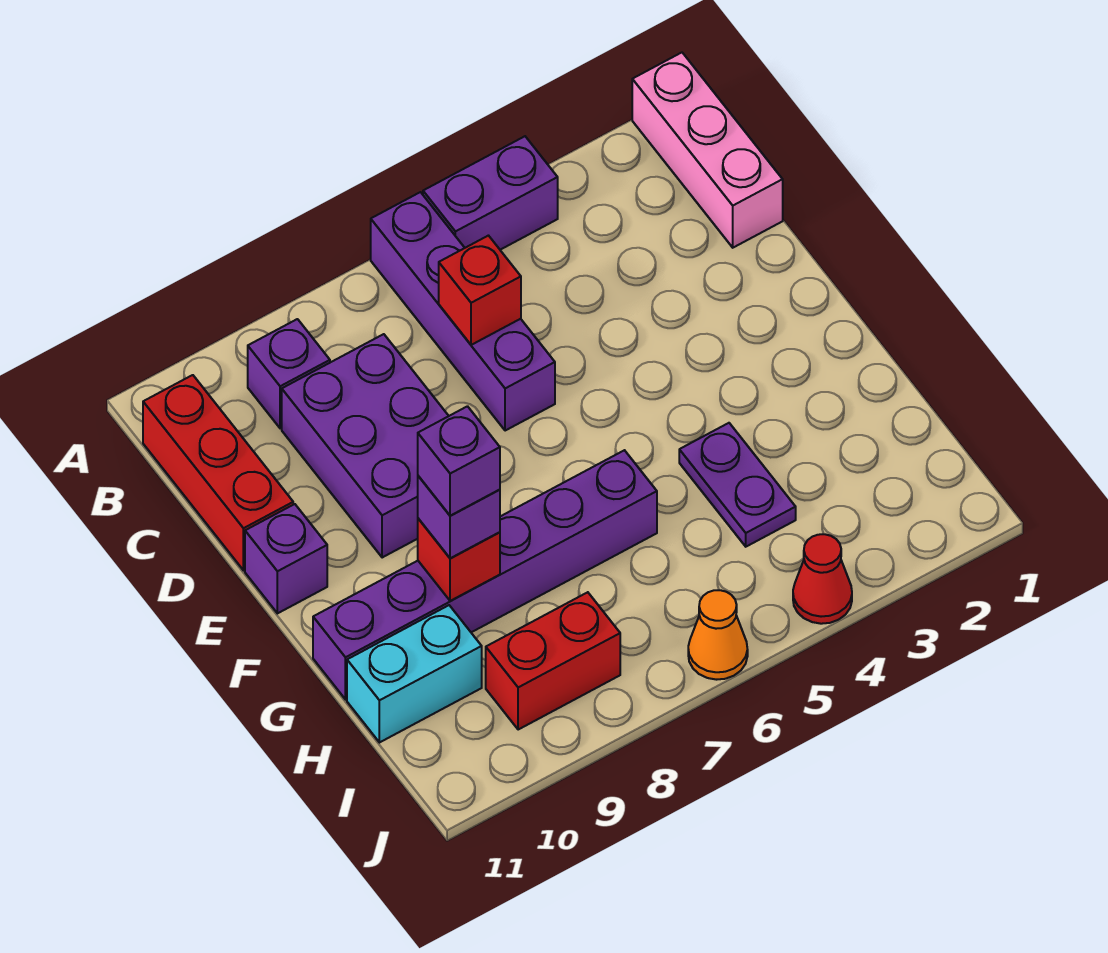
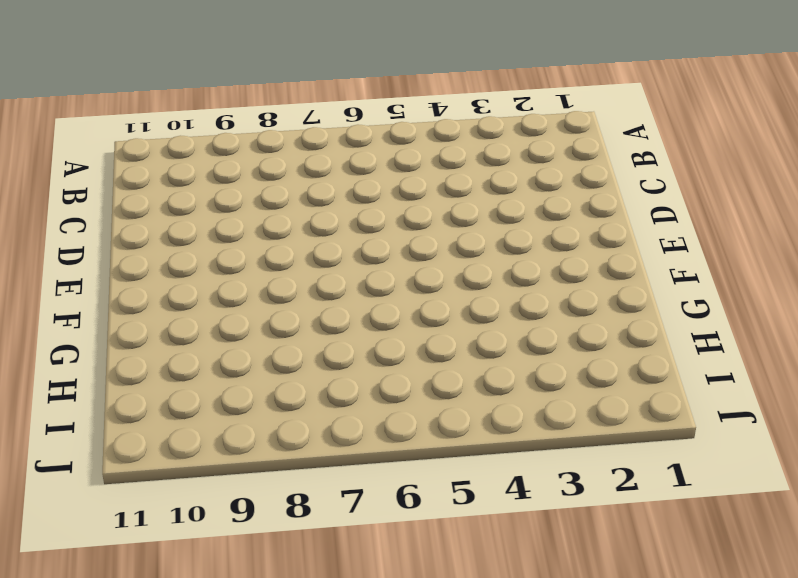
none -> pink 1x3 brick [632,53,783,248]
none -> purple 1x2 brick [423,136,558,250]
none -> purple 1x4 brick [371,192,555,431]

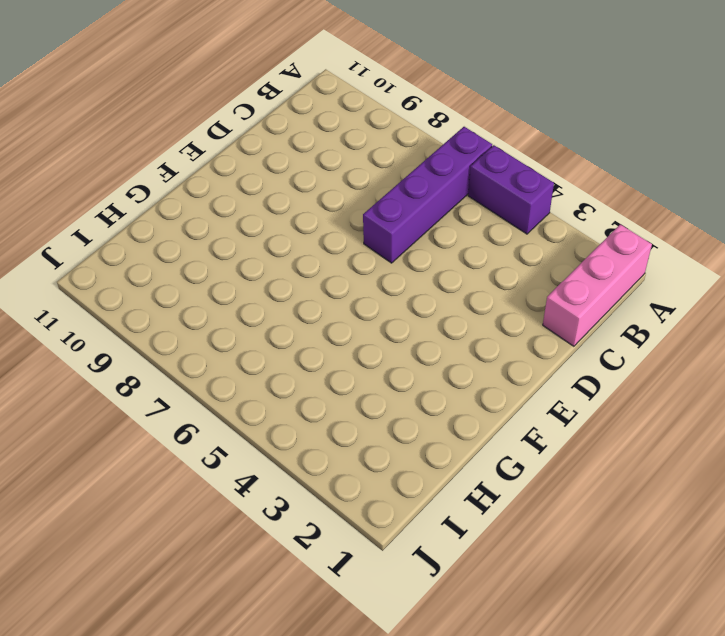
none -> purple 1x1 brick [248,319,330,428]
none -> red 1x3 brick [143,375,293,570]
none -> purple 2x3 brick [282,334,448,558]

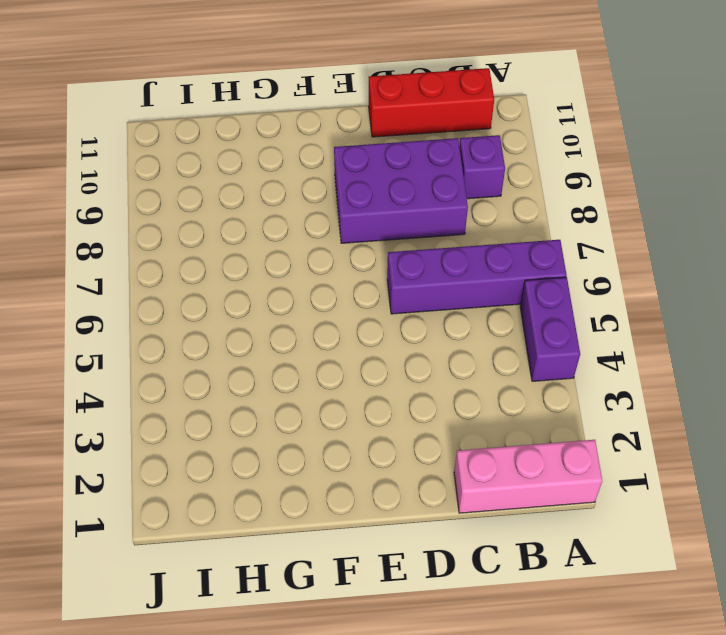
none -> purple 1x1 brick [245,504,327,613]
none -> purple 1x2 plate [679,423,796,547]
none -> purple 1x6 brick [313,450,657,700]

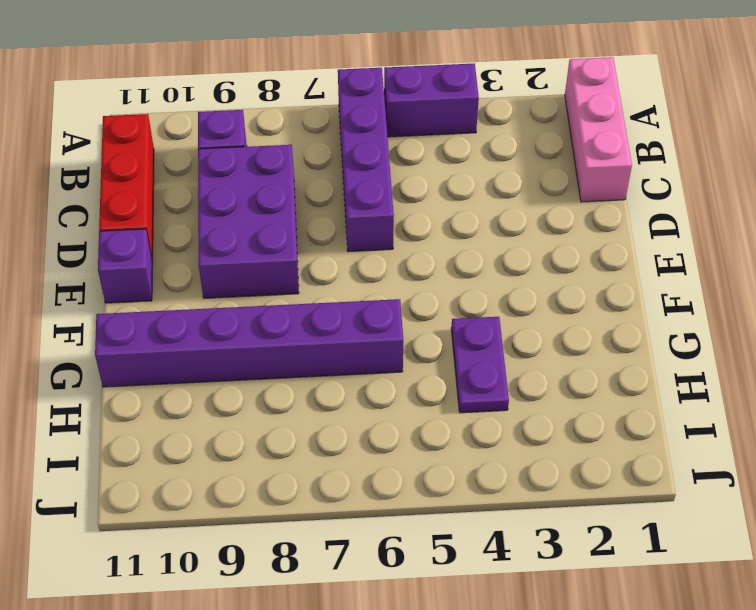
none -> cyan 1x2 brick [347,605,482,743]
none -> red 1x2 brick [486,592,620,730]
none -> red 1x1 cone [793,534,852,624]

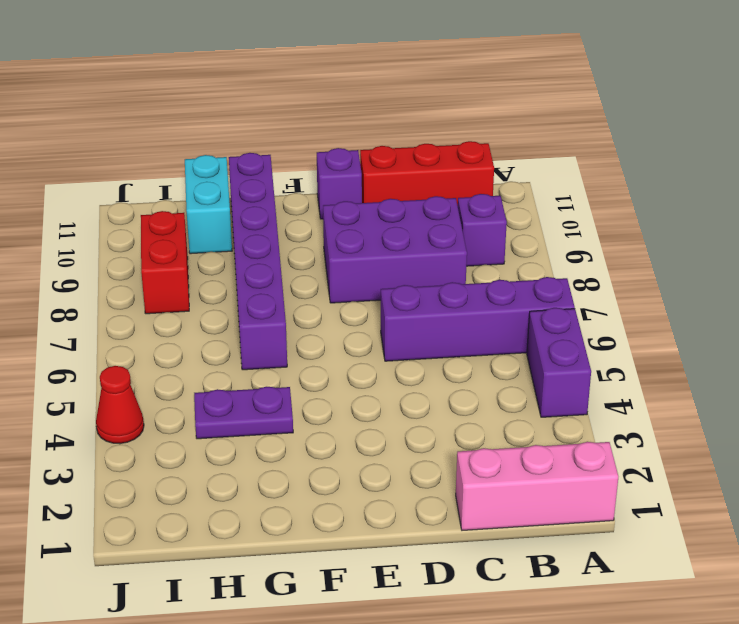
none -> orange 1x1 cone [688,590,748,680]
none -> red 1x1 brick [439,236,521,345]
none -> red 1x1 brick [418,519,500,601]

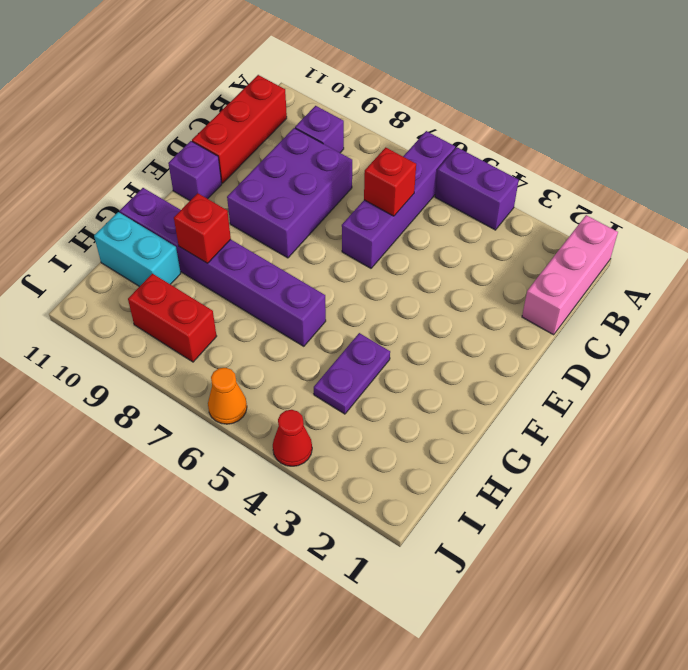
none -> purple 1x1 brick [418,476,500,559]
none -> purple 1x1 brick [418,406,500,516]

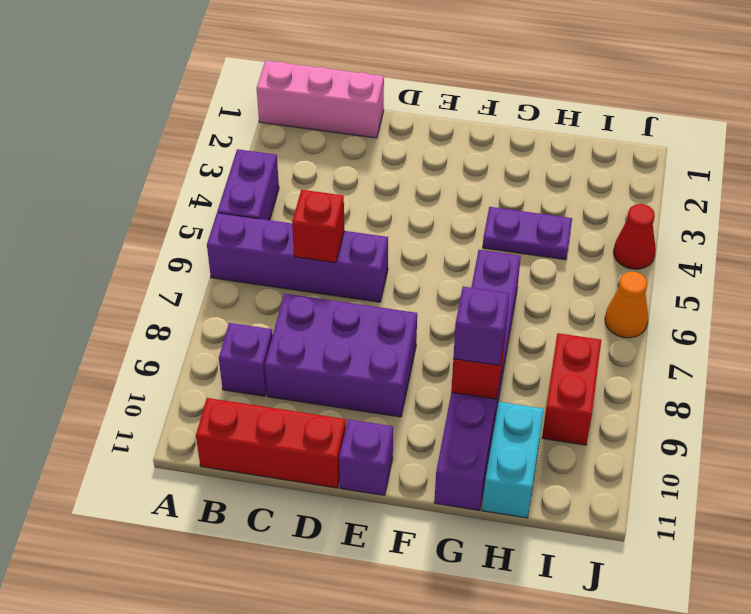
none -> purple 1x1 brick [418,406,500,516]

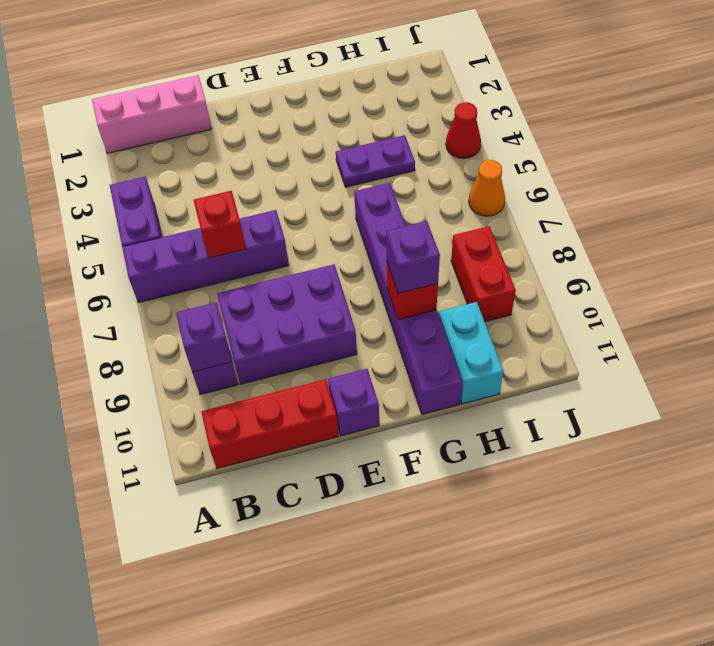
purple 1x1 brick [176,302,232,372] -> purple 1x1 brick moved to [418,406,500,516]

